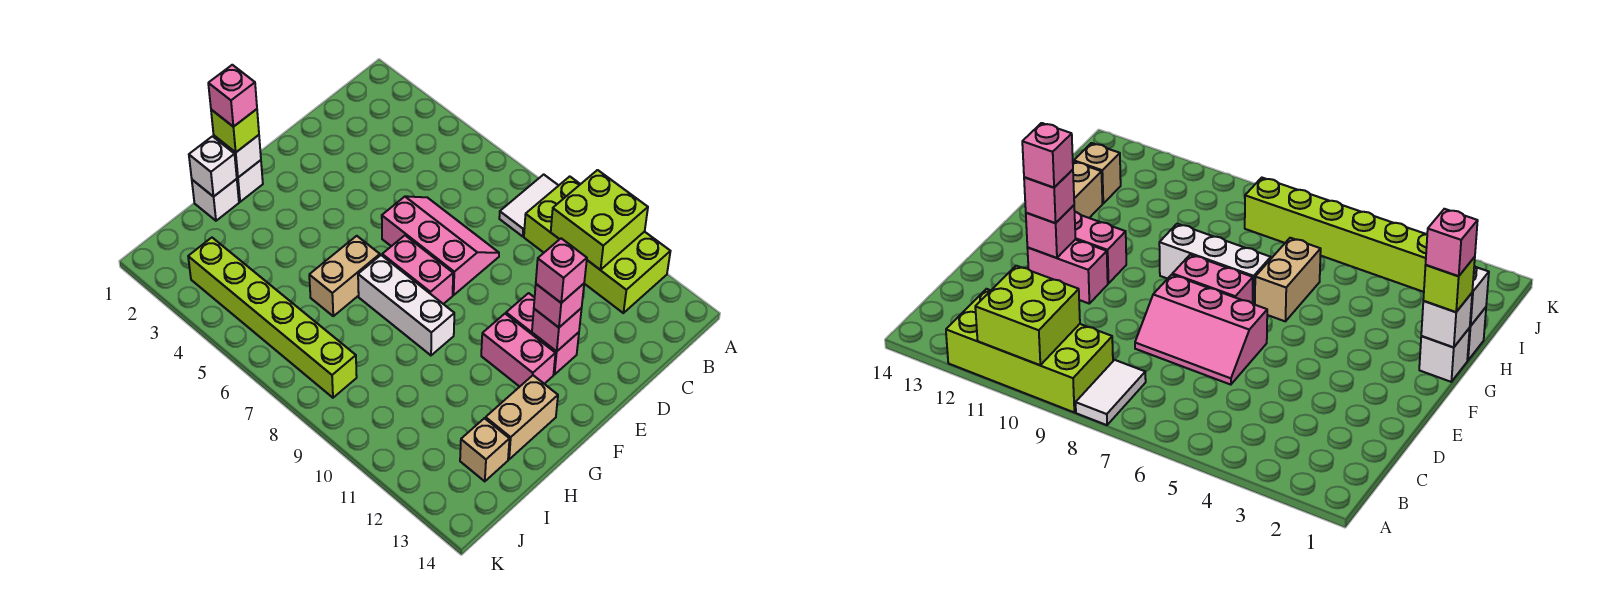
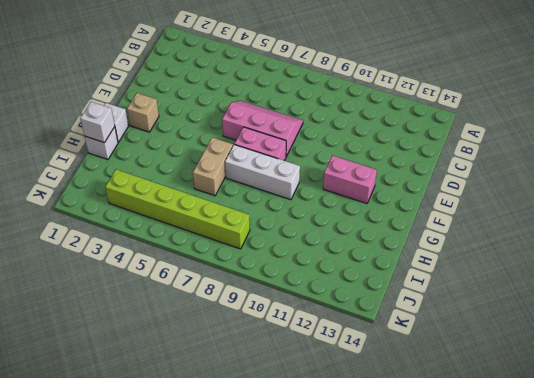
tan 1x1 brick [127,93,159,132] -> tan 1x1 brick moved to [460,418,509,481]
none -> white 1x2 tile [499,174,559,236]
none -> lime 2x4 brick [524,176,670,313]
none -> pink 1x2 brick [506,293,579,375]

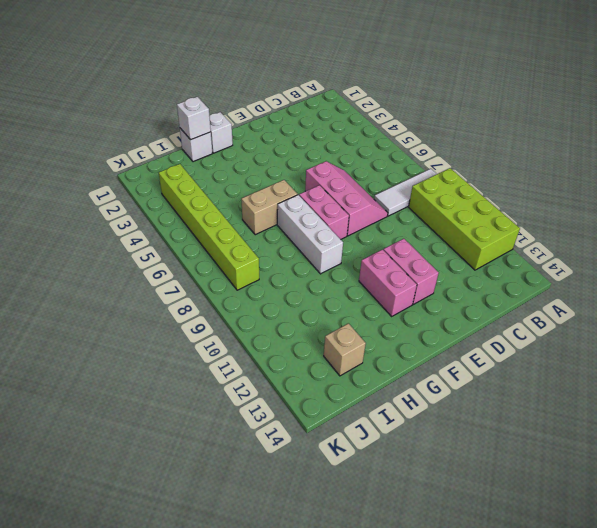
white 1x3 tile [374,169,436,216] -> white 1x2 tile [499,174,559,236]
none -> tan 1x2 brick [486,375,558,459]
none -> lime 2x2 brick [551,170,648,270]
none -> pink 1x1 brick [532,308,582,351]

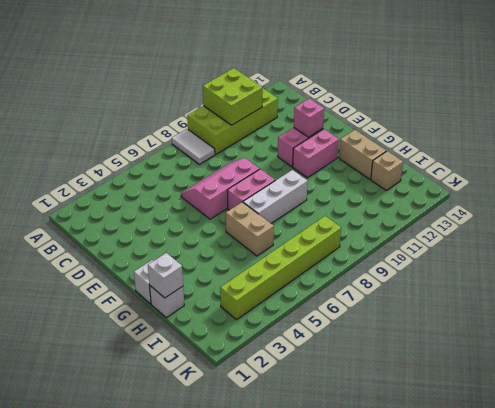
none -> white 1x1 brick [214,135,261,177]
none -> pink 1x1 brick [534,284,584,327]
none -> lime 1x1 brick [211,109,259,152]

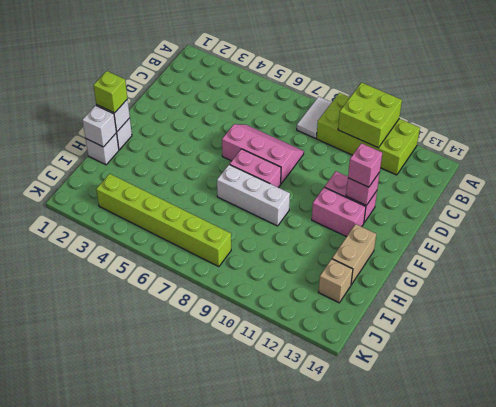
none -> tan 1x2 brick [309,236,380,316]
none -> pink 1x1 brick [536,238,587,303]
none -> pink 1x1 brick [208,65,257,127]

